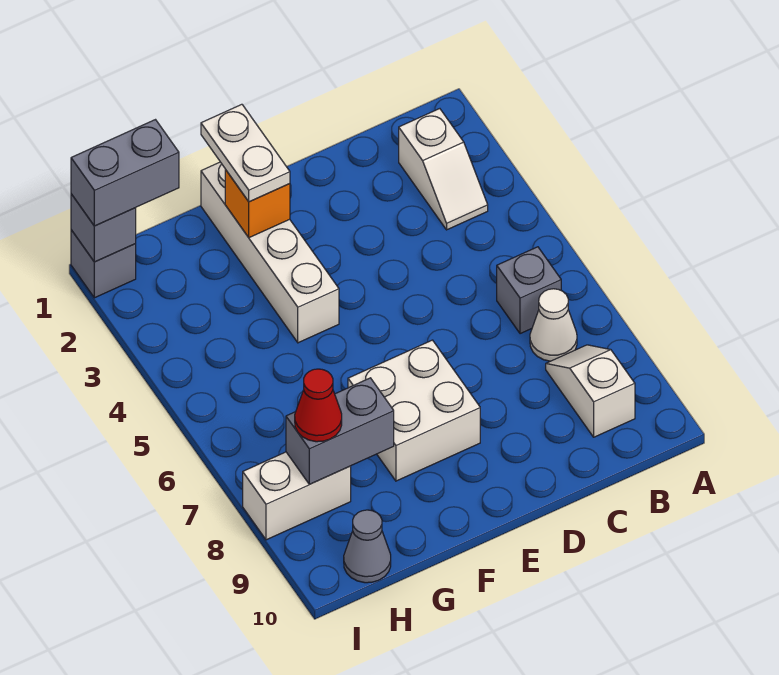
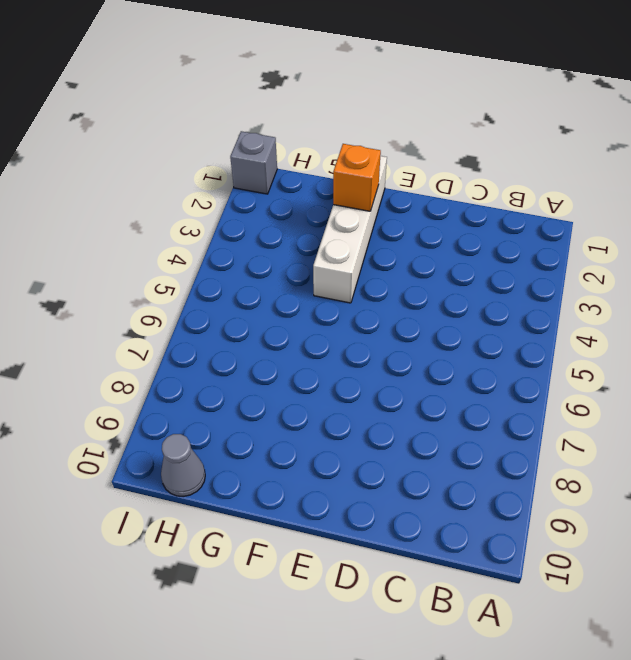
none -> white 1x2 slope [399,109,488,230]
none -> grey 1x1 brick [497,247,561,334]
none -> white 1x1 cone [530,289,577,361]

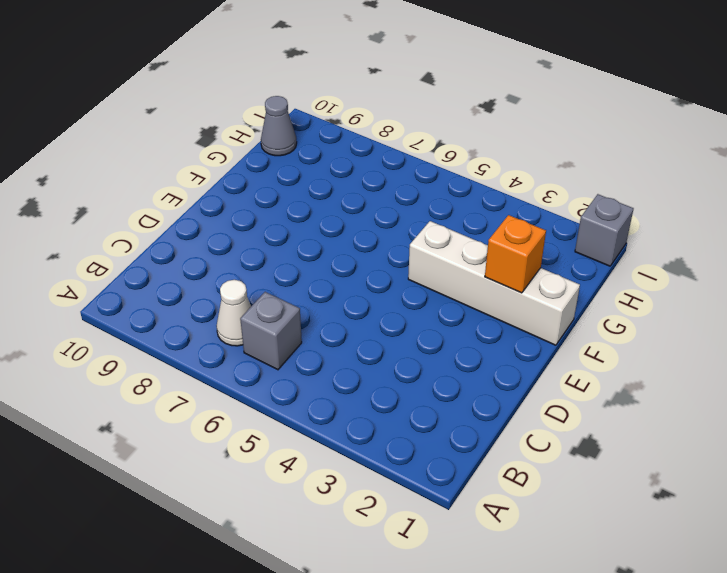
none -> white 1x2 slope [399,109,488,230]
none -> white 1x2 slope [546,345,635,437]
none -> white 2x2 brick [348,340,480,481]

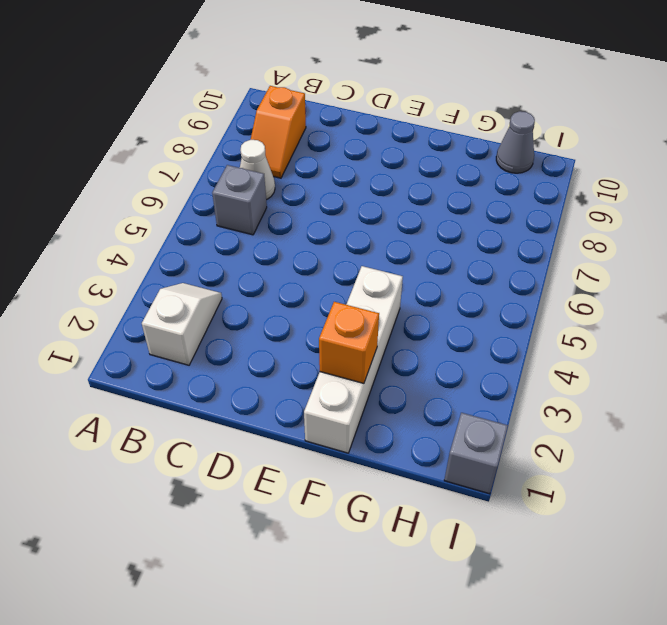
orange 1x2 slope [251,86,306,178] -> white 1x2 slope [546,345,635,437]
none -> white 2x2 brick [348,340,480,481]
none -> white 1x2 brick [243,452,351,540]
none -> grey 1x2 brick [286,378,394,484]

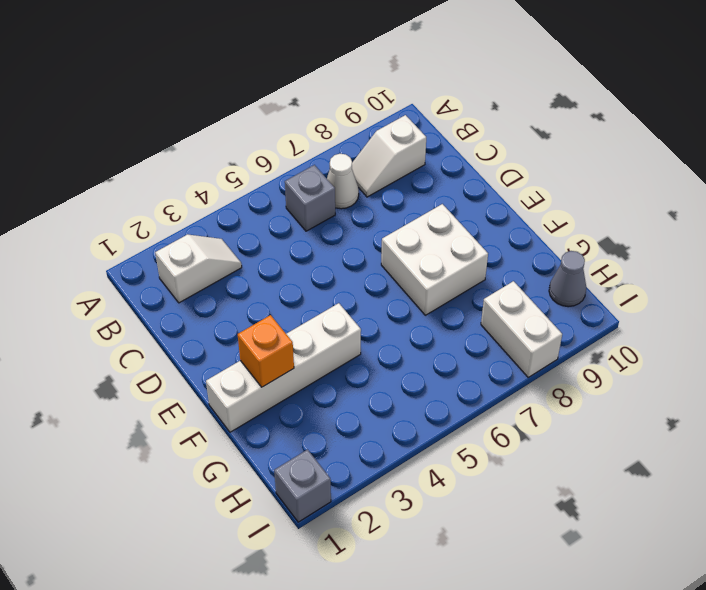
none -> grey 1x2 brick [286,378,394,484]
none -> grey 1x1 brick [71,194,136,262]
none -> white 1x2 plate [201,104,290,202]

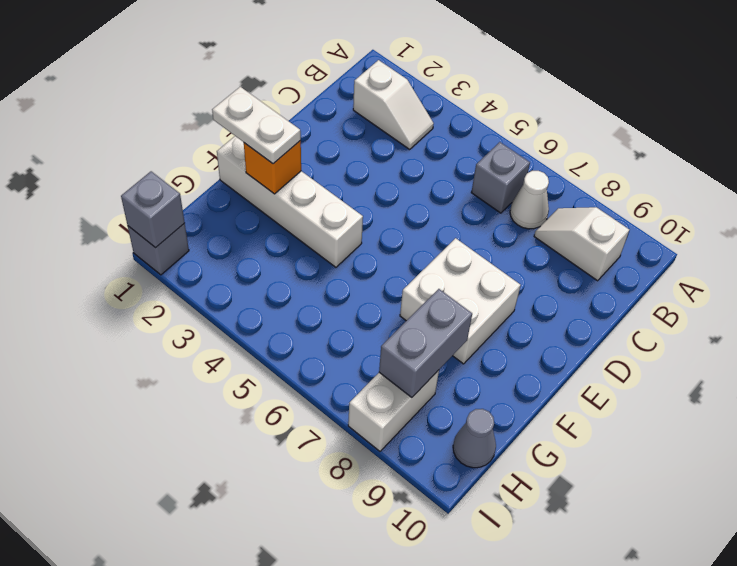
none -> grey 1x2 brick [71,120,179,226]
none -> red 1x1 cone [295,369,342,442]

